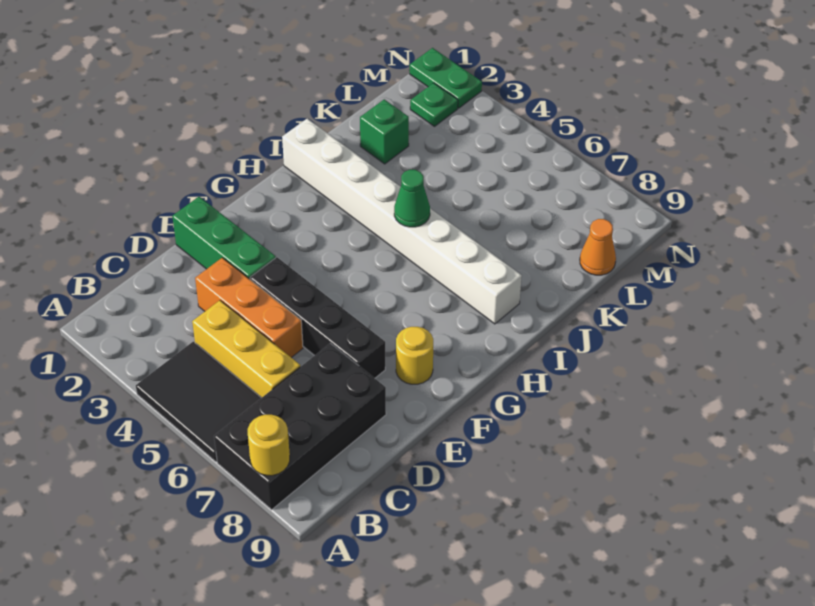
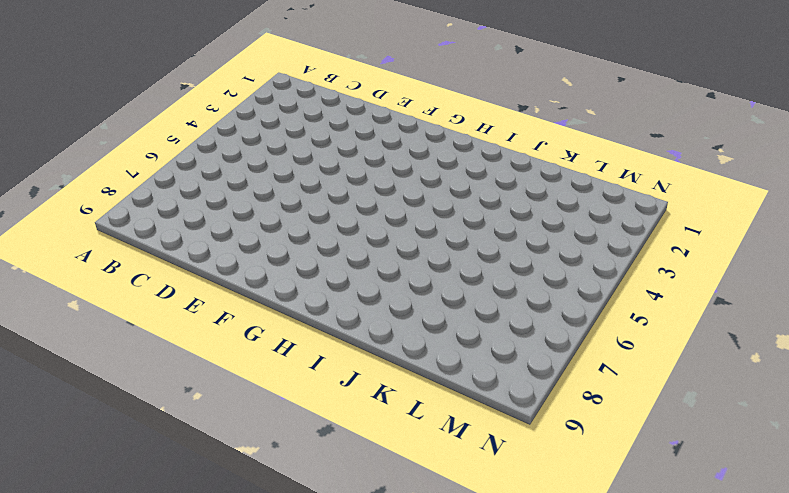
none -> black 2x3 tile [136,342,261,462]
none -> black 2x4 brick [214,343,386,510]
none -> yellow 1x3 brick [192,300,300,398]

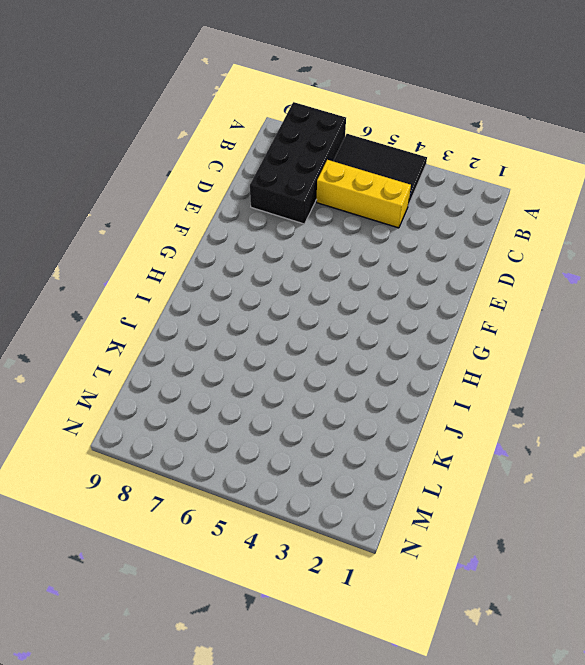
none -> orange 1x3 brick [195,258,303,358]
none -> green 1x3 brick [172,197,276,279]
none -> black 1x4 brick [250,257,385,378]

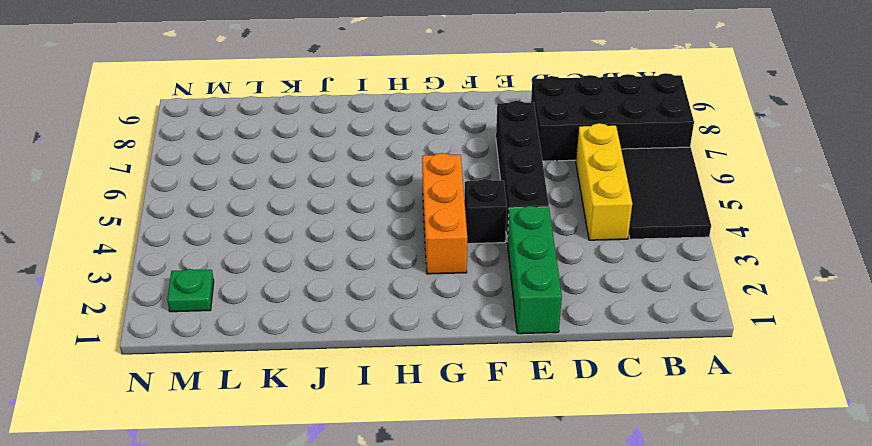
black 1x1 brick [464,179,507,244] -> none
orange 1x3 brick [422,153,467,274] -> orange 1x3 brick moved to [195,258,303,358]
none -> yellow 1x1 round brick [396,327,433,384]
none -> white 1x8 brick [282,119,522,324]
none -> green 1x1 brick [360,99,409,164]

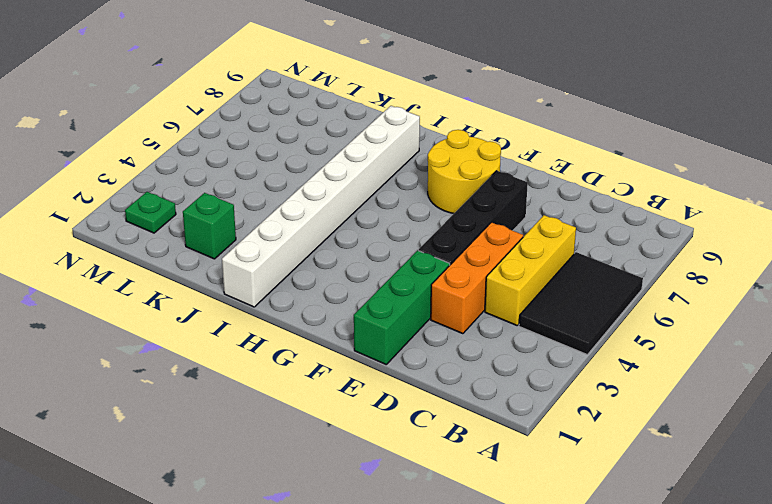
yellow 2x2 round brick [428,130,501,214] -> yellow 1x1 round brick [396,327,433,384]
none -> black 2x4 brick [214,343,386,510]
none -> orange 1x1 cone [580,219,616,275]
none -> green 1x2 plate [410,48,482,108]

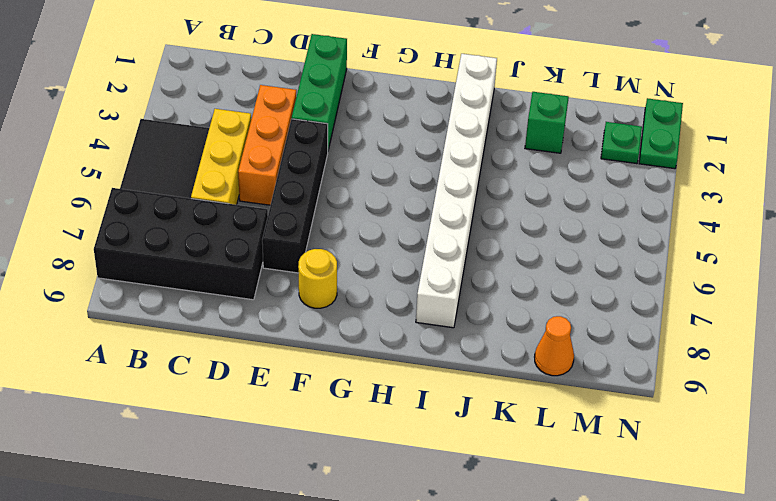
none -> yellow 1x1 round brick [248,415,290,476]
none -> green 1x1 cone [394,170,430,227]

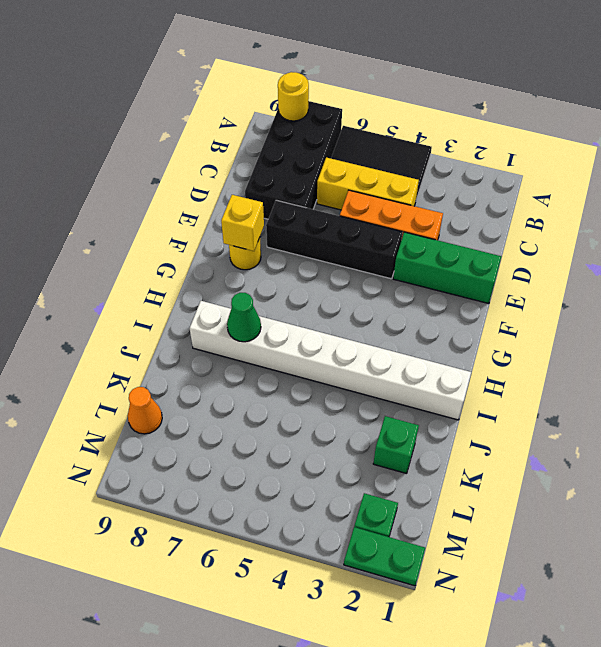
yellow 1x1 brick [221,195,264,251] -> none
green 1x1 cone [227,293,261,342] -> green 1x1 cone moved to [394,170,430,227]

